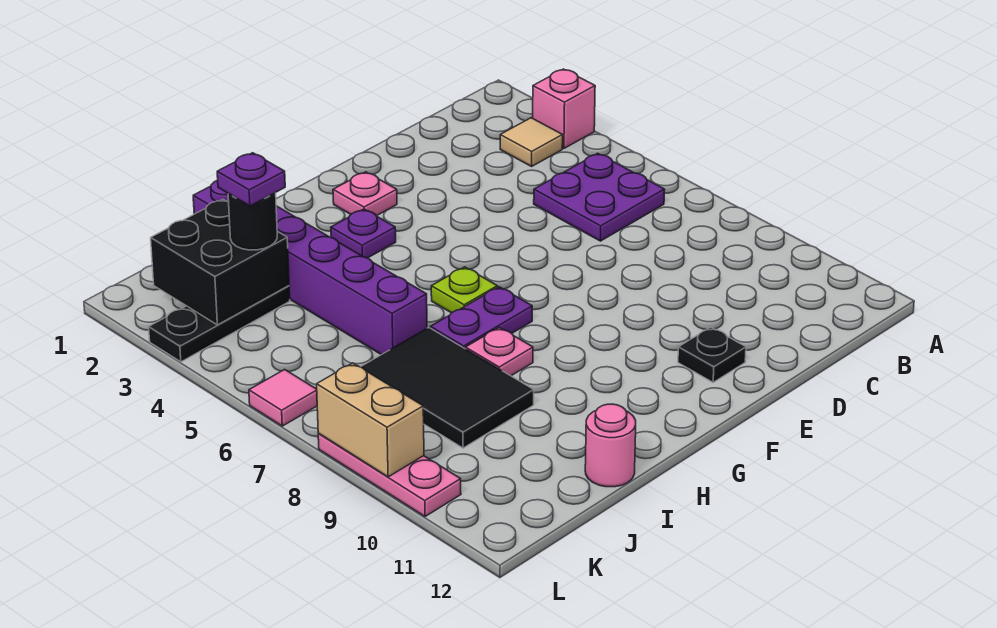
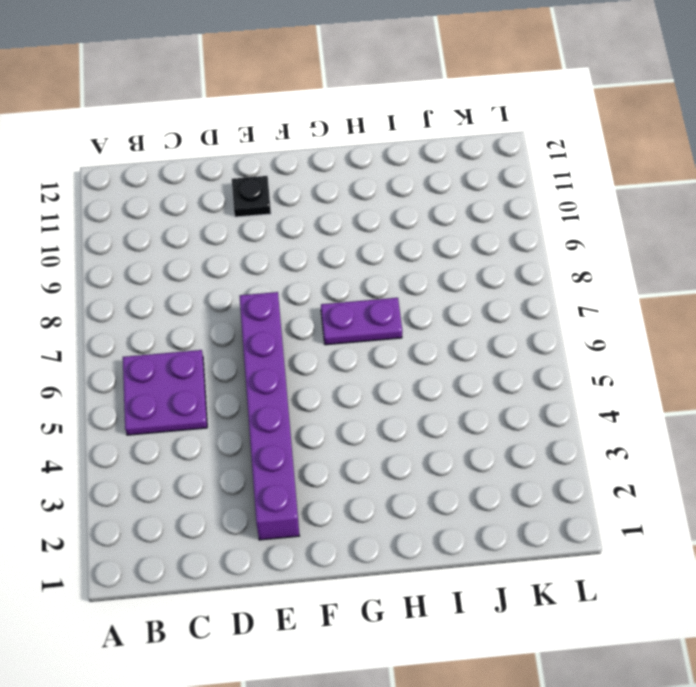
purple 1x6 brick [240,292,299,540] -> purple 1x6 brick moved to [193,180,427,355]
none -> pink 1x1 brick [533,69,595,148]
none -> tan 1x1 tile [500,118,563,166]
none -> pink 1x1 plate [333,172,397,216]

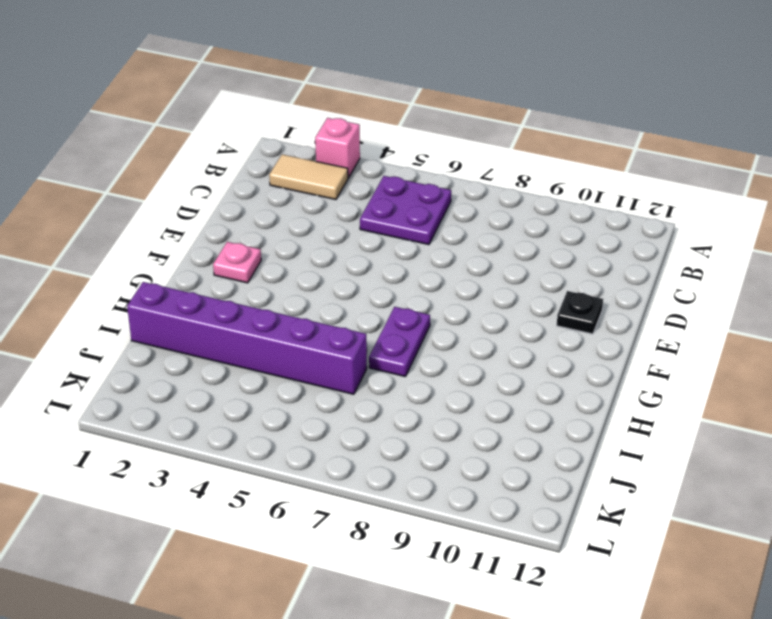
tan 1x2 tile [269,154,348,199] -> tan 1x1 tile [500,118,563,166]
none -> purple 1x1 plate [331,209,396,258]
none -> lime 1x1 plate [431,267,497,313]
none -> pink 1x1 plate [466,327,533,376]

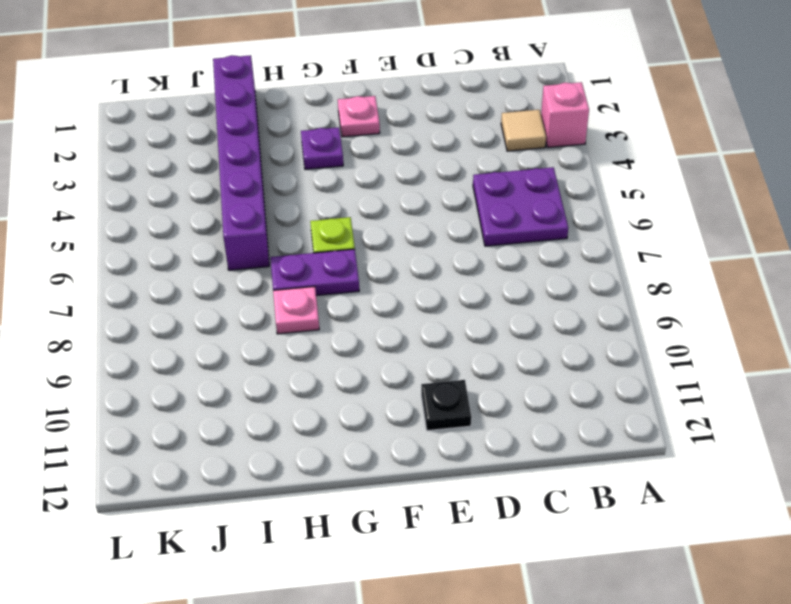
none -> black 2x3 tile [361,327,534,448]
none -> pink 1x1 round brick [585,404,636,487]
none -> black 1x3 plate [149,286,290,362]

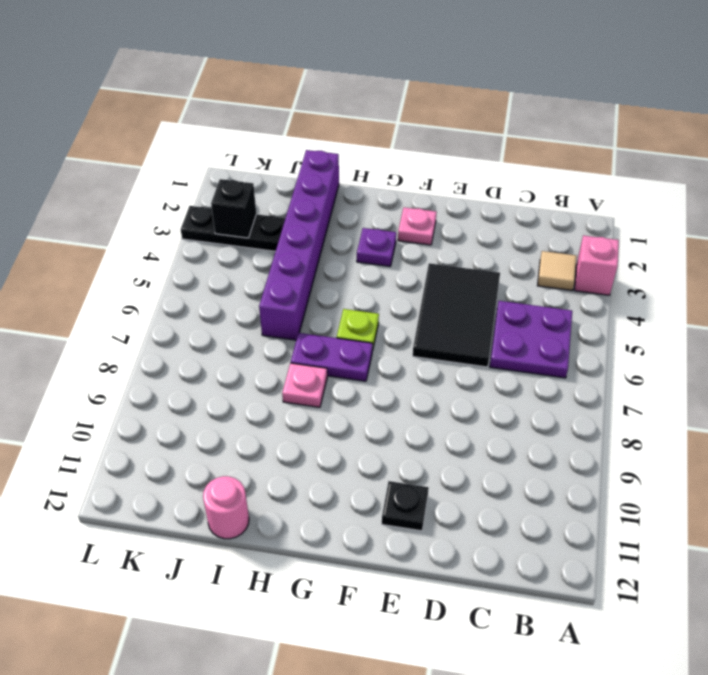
black 2x3 tile [413,263,500,367] -> black 2x3 tile moved to [361,327,534,448]
black 1x1 brick [211,179,256,238] -> black 2x2 brick [151,199,289,325]
none -> pink 1x1 tile [249,369,317,426]
none -> pink 1x3 plate [318,433,461,517]
none -> tan 1x2 brick [317,363,424,477]

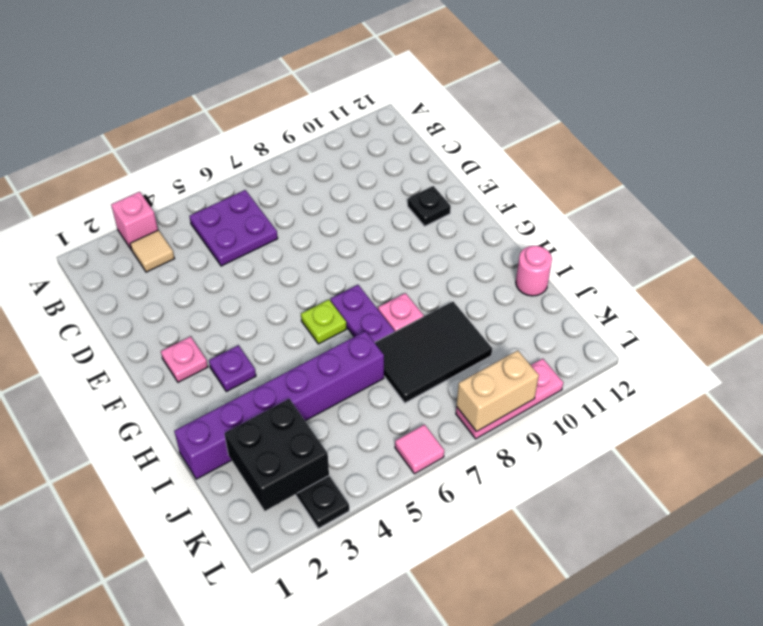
none -> black 1x1 round brick [228,193,277,250]
none -> purple 1x1 plate [217,153,285,206]

